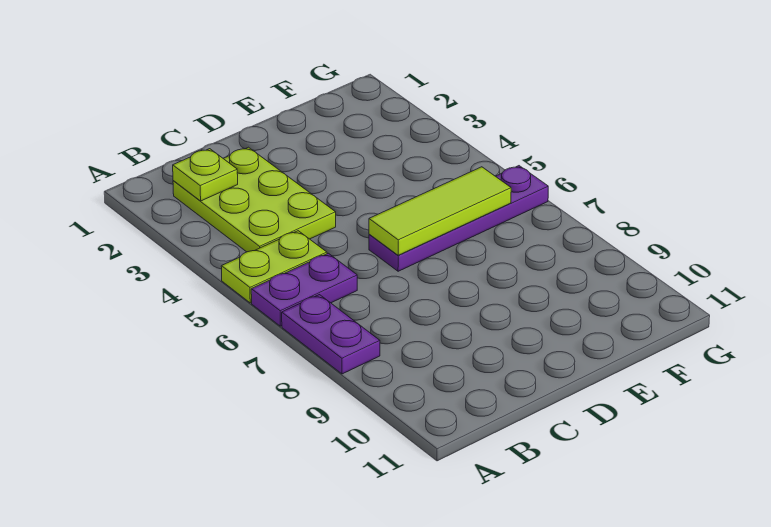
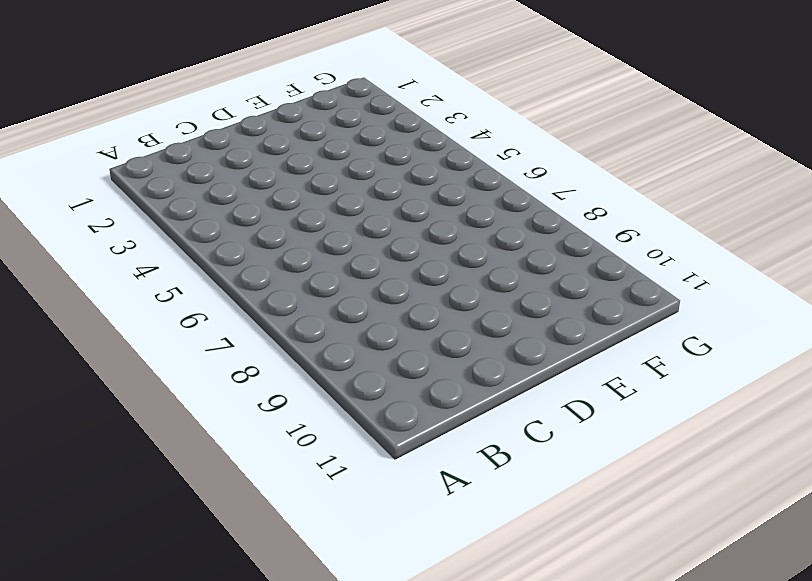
none -> lime 1x2 plate [221,231,327,303]
none -> purple 1x2 plate [251,253,357,326]

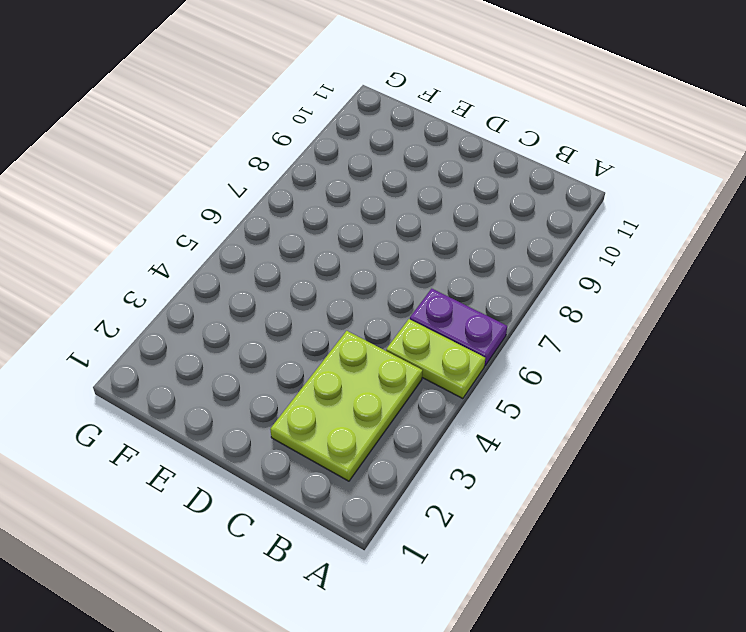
none -> purple 1x2 plate [282,295,380,374]
none -> purple 1x4 plate [369,166,548,271]

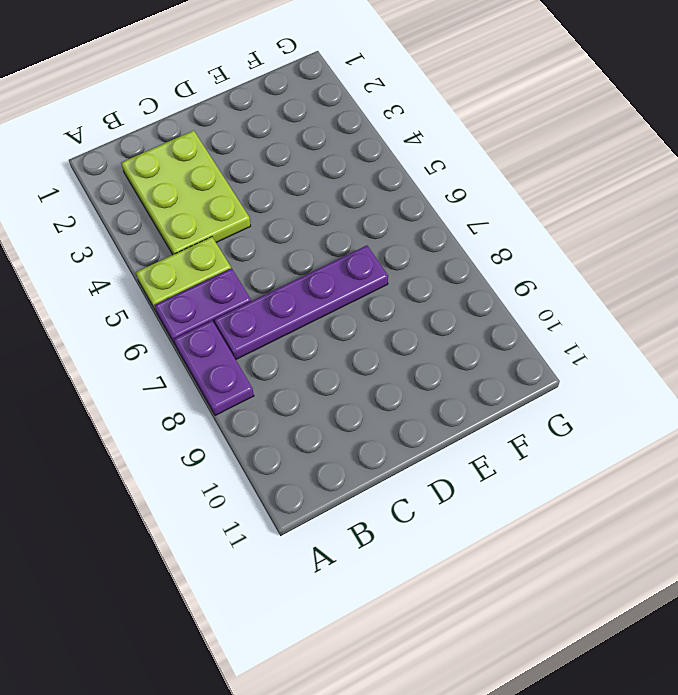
purple 1x4 plate [214,246,388,360] -> purple 1x4 plate moved to [369,166,548,271]
none -> lime 1x1 plate [173,149,238,201]
none -> lime 1x3 tile [369,167,511,255]

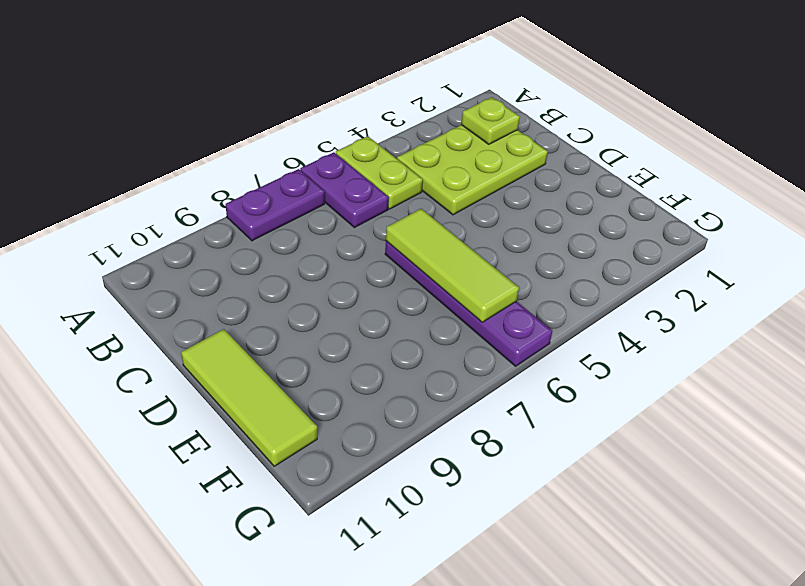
lime 1x3 tile [181,329,317,466] -> none

